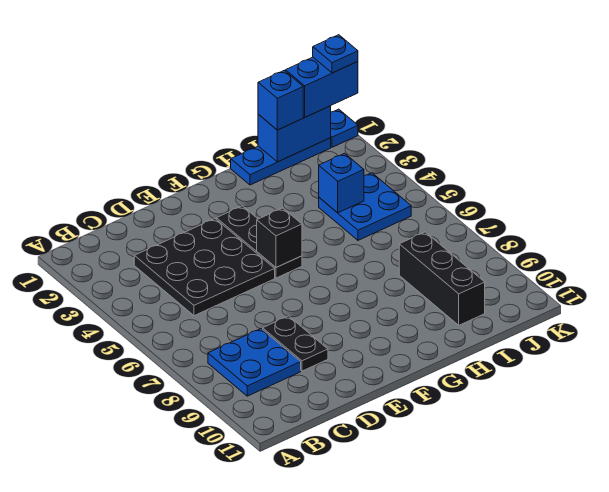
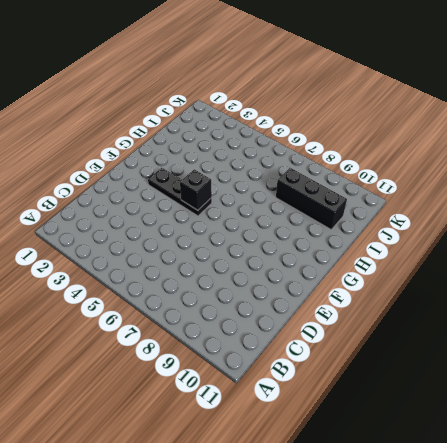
none -> blue 2x2 plate [208,329,301,396]
none -> black 3x3 plate [134,219,275,316]
none -> black 1x2 plate [263,316,328,371]

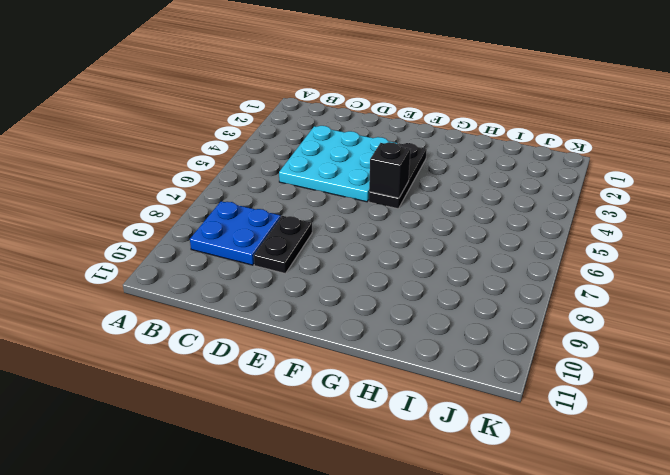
cyan 3x3 plate [279,126,397,202] -> black 3x3 plate [134,219,275,316]
none -> blue 1x3 plate [231,138,331,185]
none -> blue 2x2 plate [319,173,411,240]
none -> black 1x3 brick [399,232,485,325]

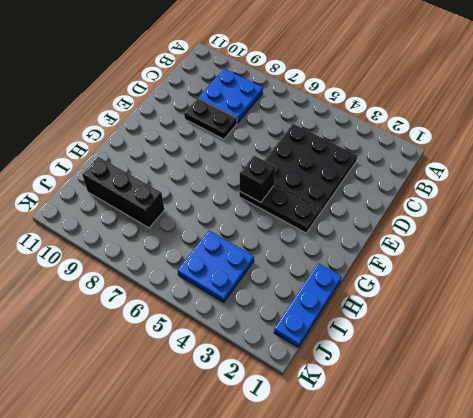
none -> blue 1x1 plate [331,109,358,147]
none -> blue 1x2 brick [258,106,331,162]
none -> blue 1x1 brick [319,153,364,213]

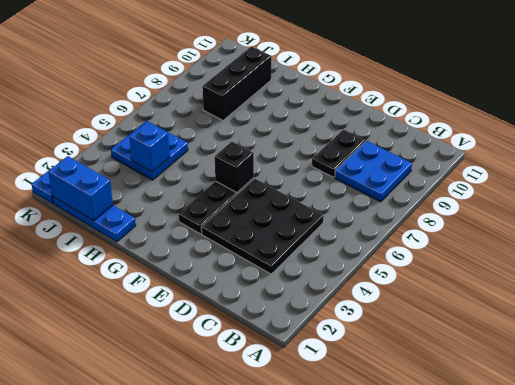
none -> blue 1x1 brick [258,71,303,130]
none -> blue 1x2 brick [285,57,358,117]
none -> blue 1x1 plate [313,35,358,73]

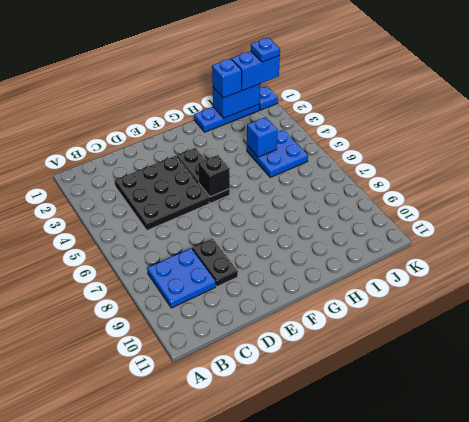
none -> black 1x3 brick [399,232,485,325]

